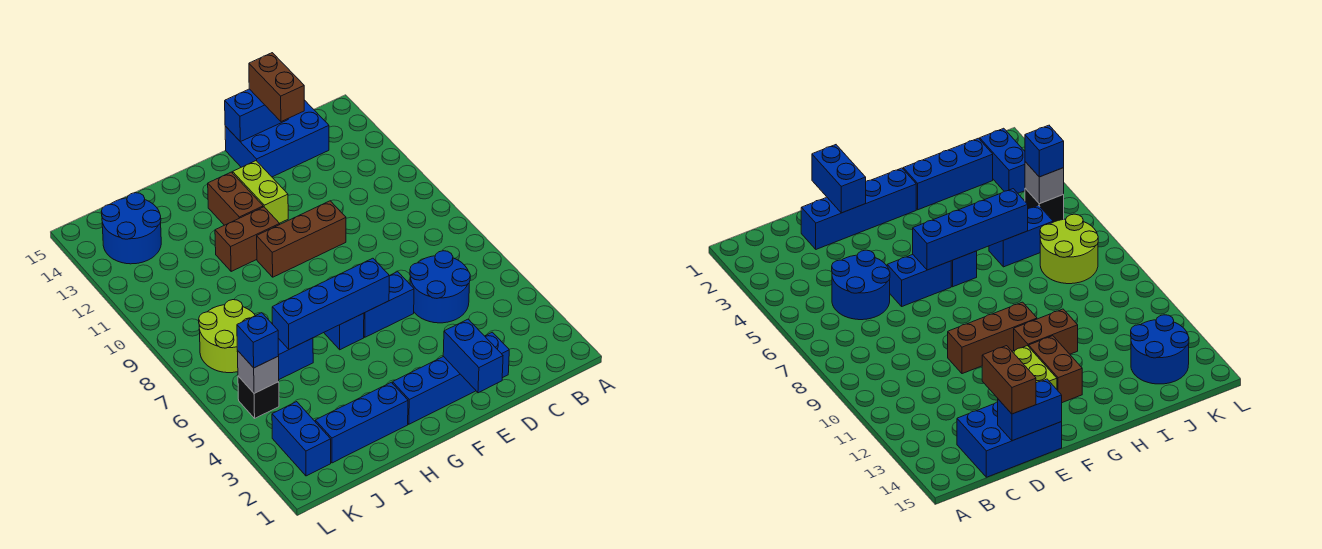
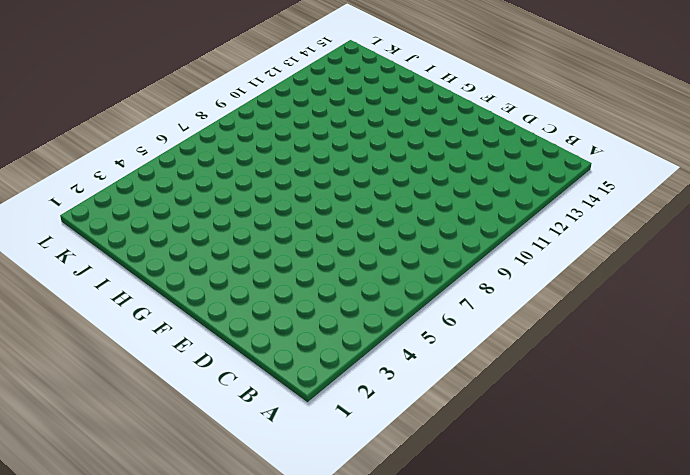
none -> blue 2x2 round brick [410,251,470,323]
none -> blue 2x3 brick [225,100,329,177]
none -> blue 1x4 brick [393,332,509,424]

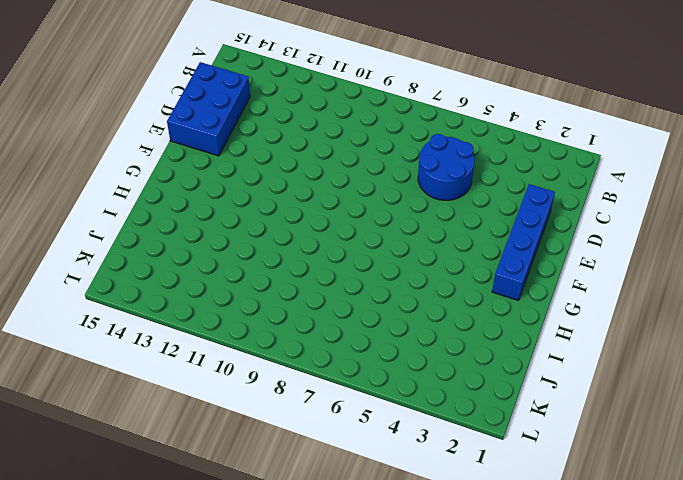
none -> blue 1x2 brick [364,272,414,337]
none -> brown 1x3 brick [257,201,346,277]
none -> lime 1x2 brick [233,161,288,223]

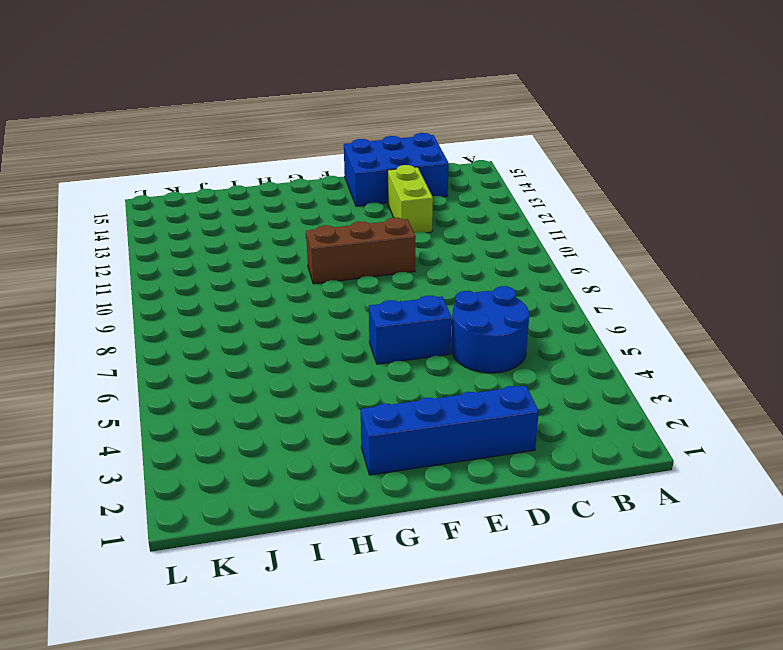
lime 1x2 brick [388,165,433,233] -> lime 1x2 brick moved to [233,161,288,223]
none -> blue 1x1 brick [324,313,364,350]
none -> brown 1x2 brick [215,207,280,271]
none -> brown 1x2 brick [208,172,263,225]

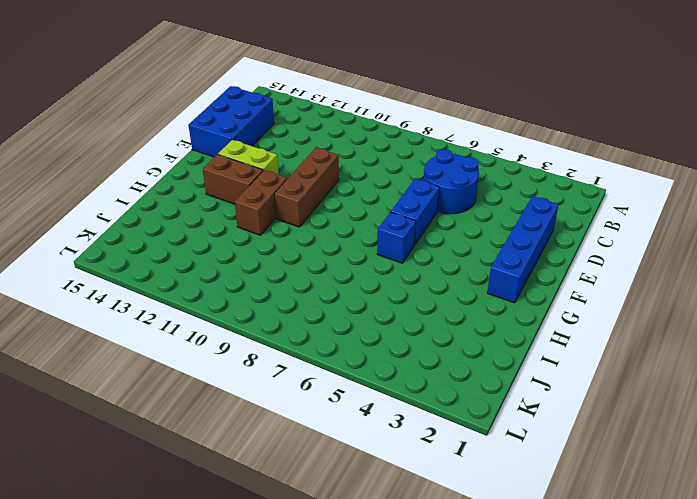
none -> blue 1x3 brick [315,382,408,463]
none -> blue 1x2 brick [278,338,313,379]
none -> lime 2x2 round brick [199,300,255,373]

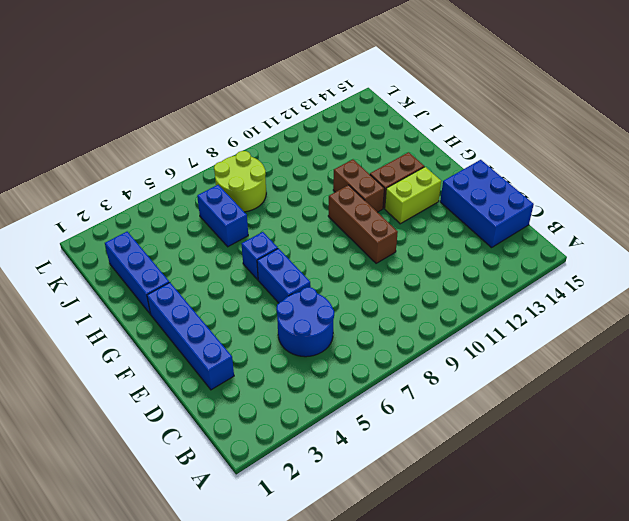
none -> blue 2x2 round brick [101,193,161,264]
none -> blue 1x2 brick [272,402,331,476]
none -> black 1x1 brick [238,376,279,418]

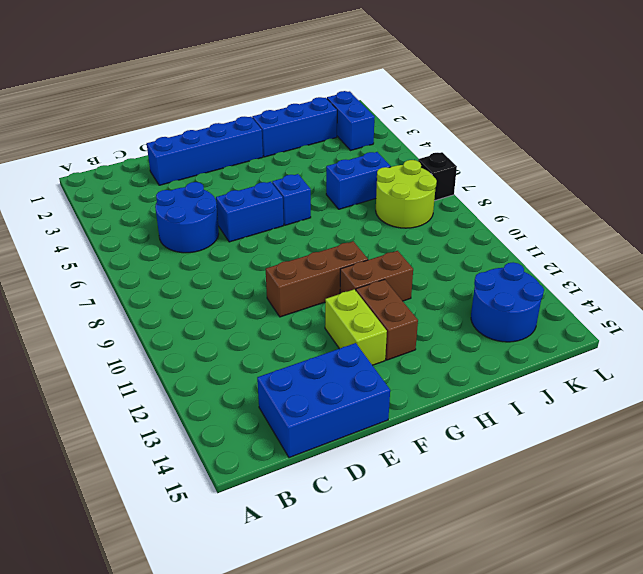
black 1x1 brick [418,152,457,201] -> black 1x1 brick moved to [238,376,279,418]
none -> blue 1x2 brick [225,89,288,142]
none -> blue 1x2 brick [443,319,503,393]
none -> blue 1x4 brick [272,258,389,349]

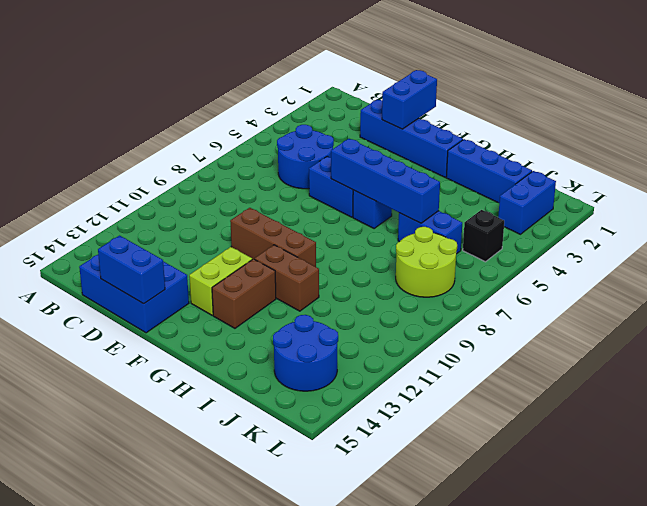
none -> grey 1x1 brick [237,351,279,393]
none -> brown 1x2 brick [249,53,304,122]
none -> blue 1x1 brick [237,313,279,368]

